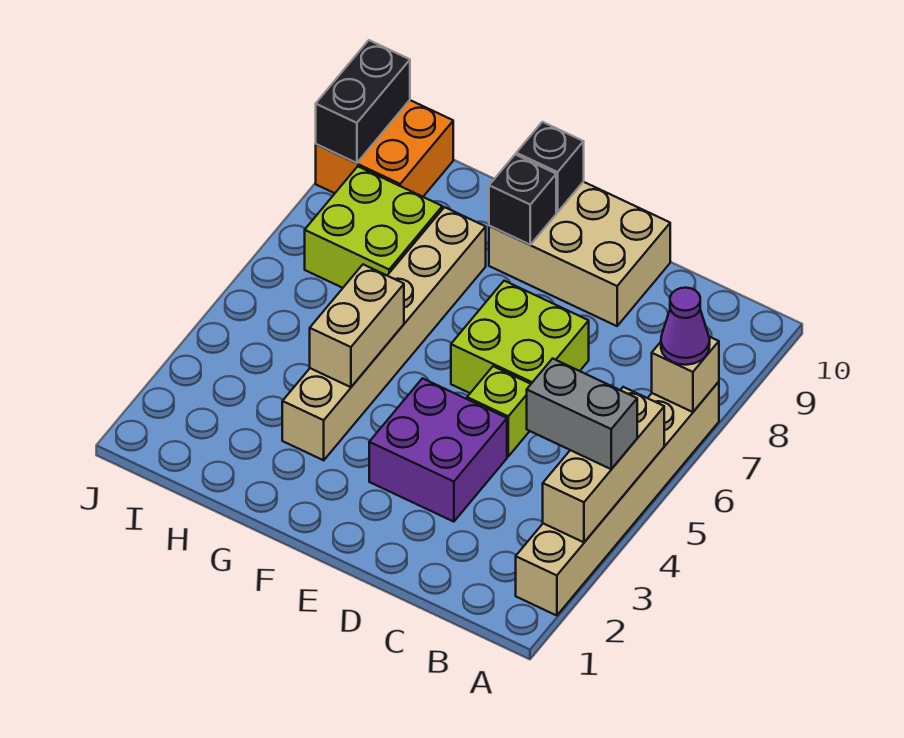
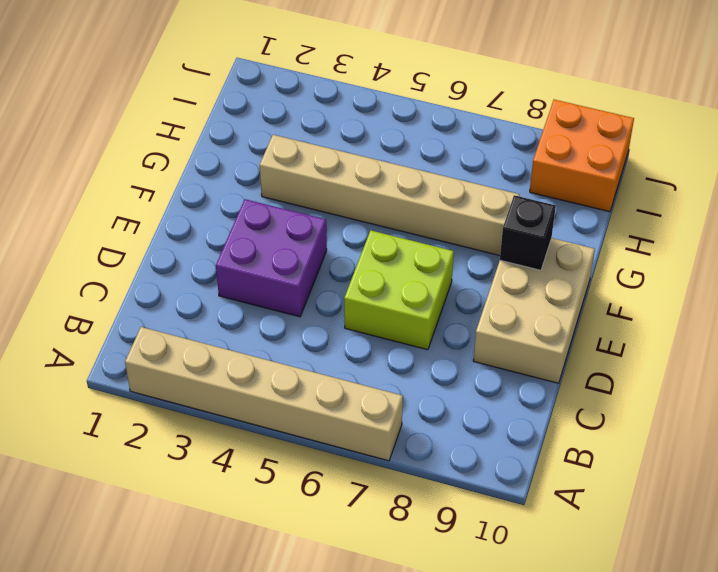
none -> lime 1x1 brick [467,366,531,456]
none -> lime 2x2 brick [305,166,442,288]
none -> tan 1x3 brick [543,387,664,542]

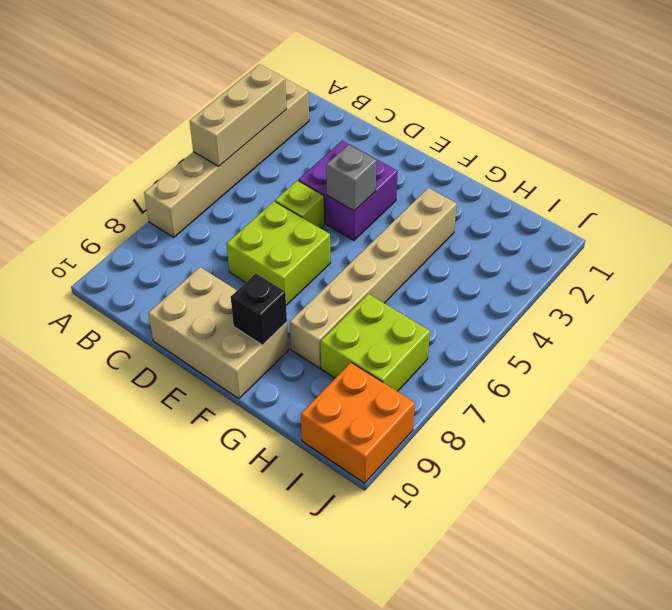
grey 1x1 brick [326,145,377,211] -> none
none -> tan 1x1 brick [652,337,719,412]
none -> black 1x1 brick [516,122,584,212]
none -> tan 1x2 brick [310,265,404,387]

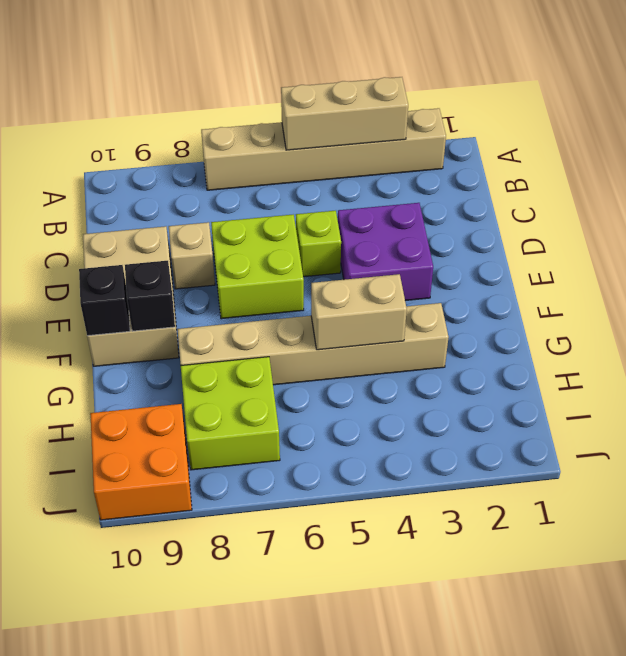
tan 1x1 brick [169,222,215,289] -> tan 1x1 brick moved to [652,337,719,412]
none -> black 1x2 brick [316,40,410,163]
none -> grey 1x2 brick [527,359,637,469]
none -> purple 1x1 cone [661,288,710,365]

